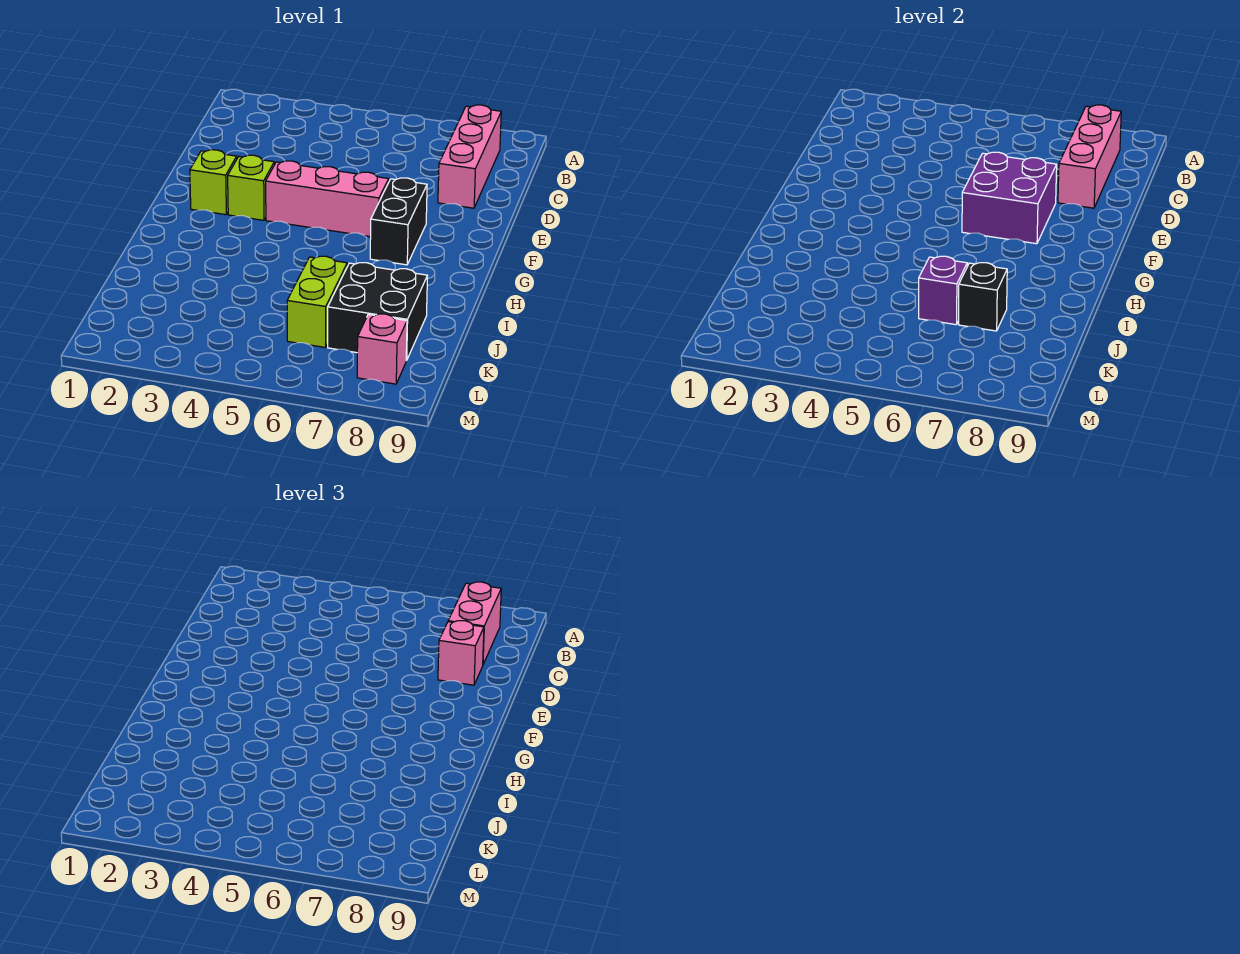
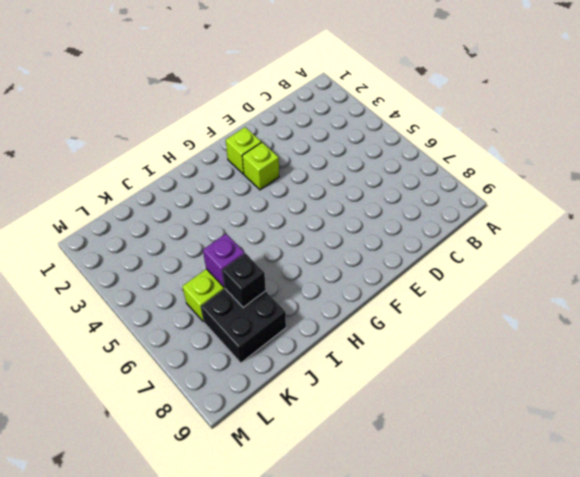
none -> pink 1x3 brick [438,105,501,208]
none -> pink 1x3 brick [266,161,389,237]
none -> black 1x2 brick [370,178,427,265]

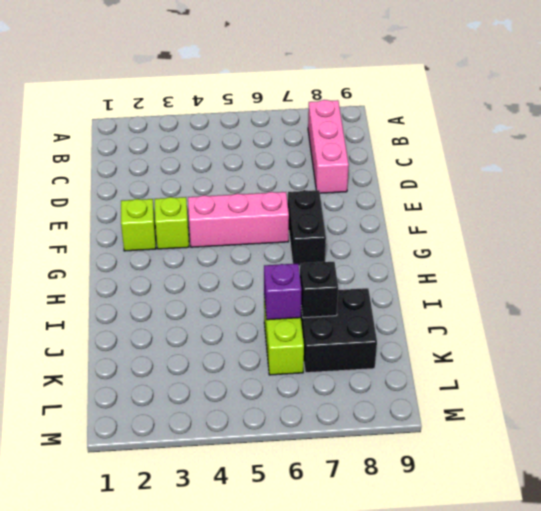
none -> pink 1x1 brick [357,314,407,384]
none -> pink 1x3 brick [1058,105,1121,208]
none -> purple 2x2 brick [962,152,1057,244]

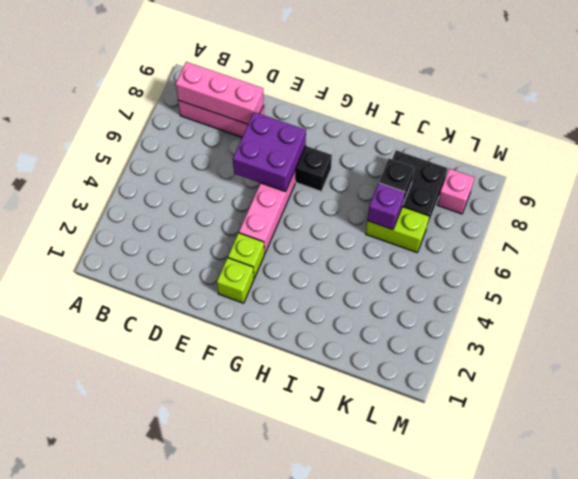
none -> pink 1x2 brick [448,582,501,664]
none -> pink 1x1 brick [438,621,484,685]

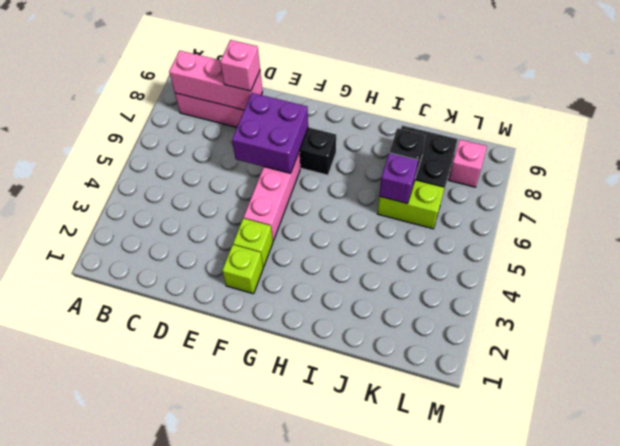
none -> pink 1x2 brick [448,582,501,664]

